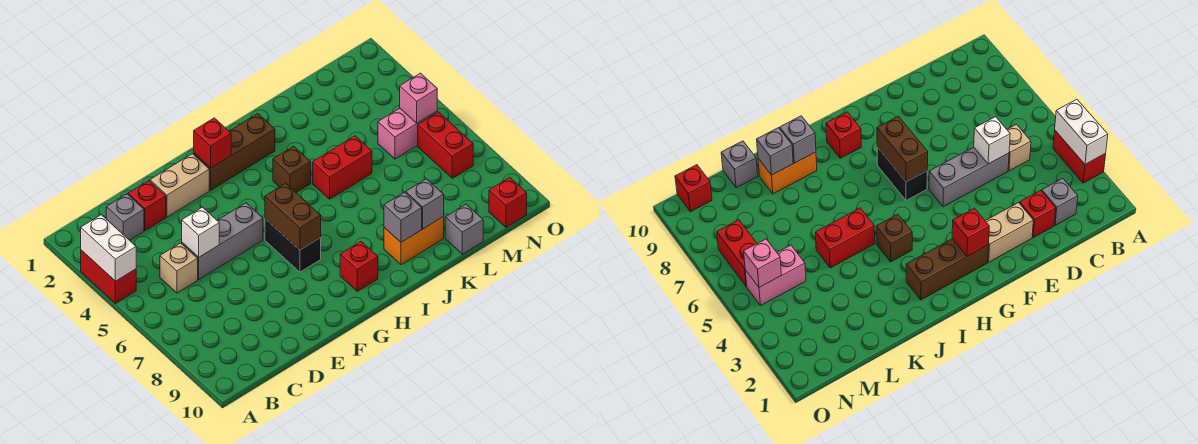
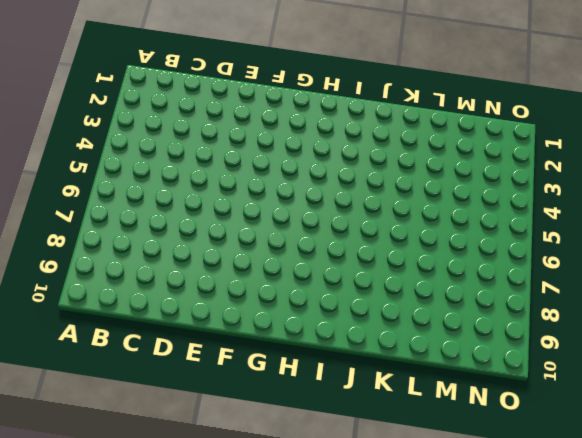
none -> red 1x2 brick [81,250,136,303]
none -> grey 1x1 brick [106,194,144,240]
none -> tan 1x1 brick [160,243,198,293]

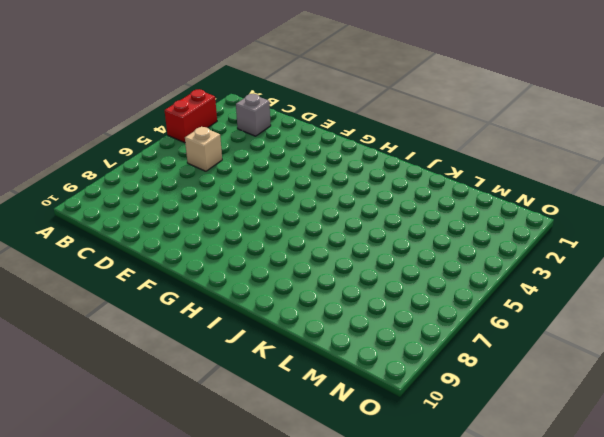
none -> red 1x1 brick [128,181,166,231]
none -> grey 1x3 brick [182,203,263,279]
none -> tan 1x2 brick [150,154,209,217]

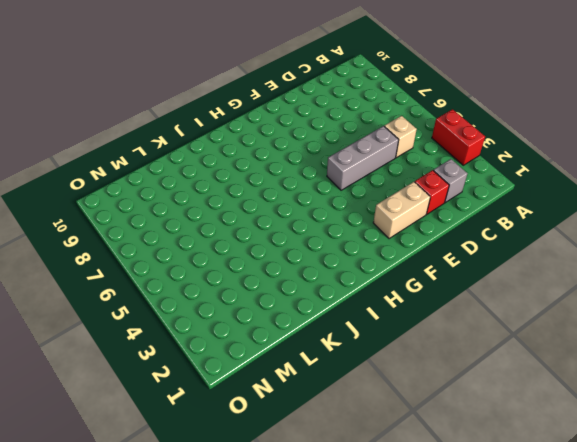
none -> brown 1x3 brick [194,114,275,190]
none -> black 1x2 brick [265,219,321,272]
none -> red 1x1 brick [340,242,378,291]

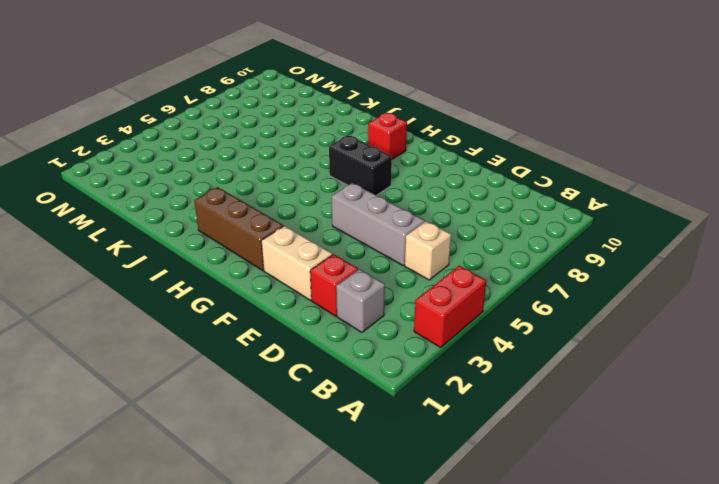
black 1x2 brick [329,135,392,195] -> black 1x2 brick turned to [265,219,321,272]
none -> brown 1x1 brick [273,146,311,192]
none -> red 1x2 brick [313,136,372,199]
none -> orange 1x2 brick [384,217,444,265]

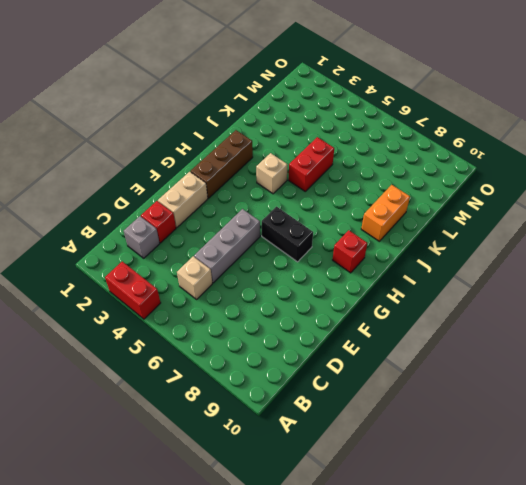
tan 1x1 brick [256,153,288,194] -> brown 1x1 brick [273,146,311,192]
none -> grey 1x1 brick [445,204,483,254]
none -> pink 1x2 brick [378,108,437,159]
none -> red 1x2 brick [418,112,473,178]

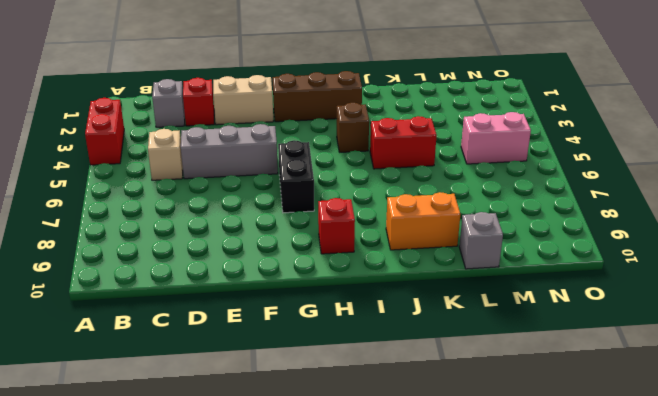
none -> red 1x2 brick [418,112,473,178]
none -> red 1x1 brick [489,177,527,227]
none -> white 1x2 brick [81,215,136,281]

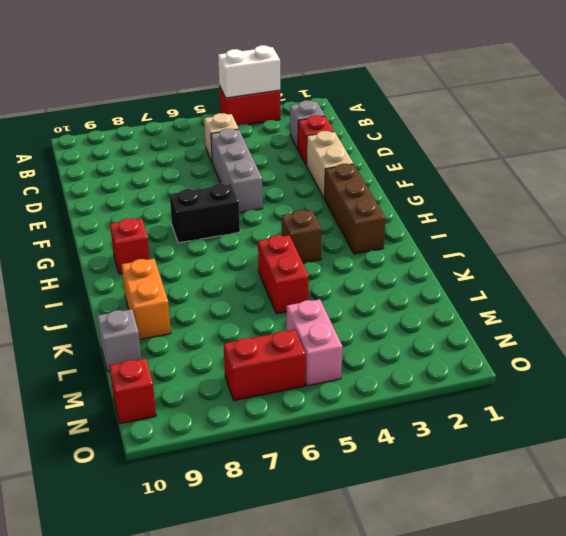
none -> white 1x1 brick [182,207,219,257]
none -> red 1x1 brick [194,118,231,168]
none -> brown 1x2 brick [265,183,321,250]

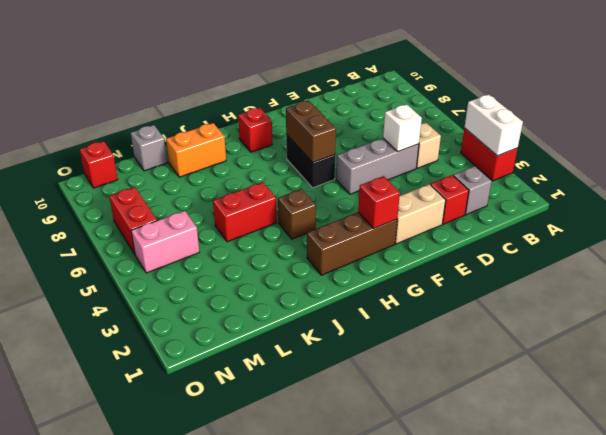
none -> grey 1x1 brick [384,192,422,242]
none -> grey 1x1 brick [406,179,444,229]
none -> pink 1x1 brick [400,73,437,123]

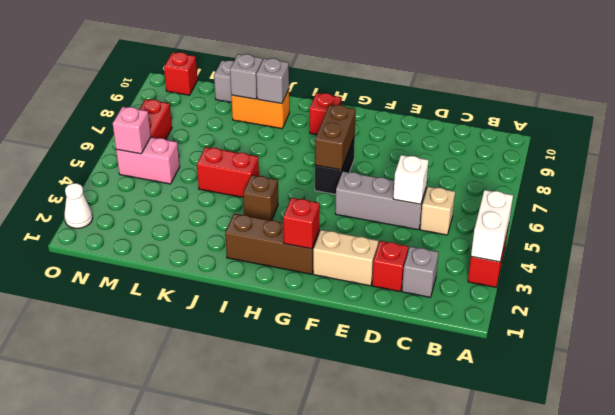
white 1x1 cone [64,183,93,228] -> none

